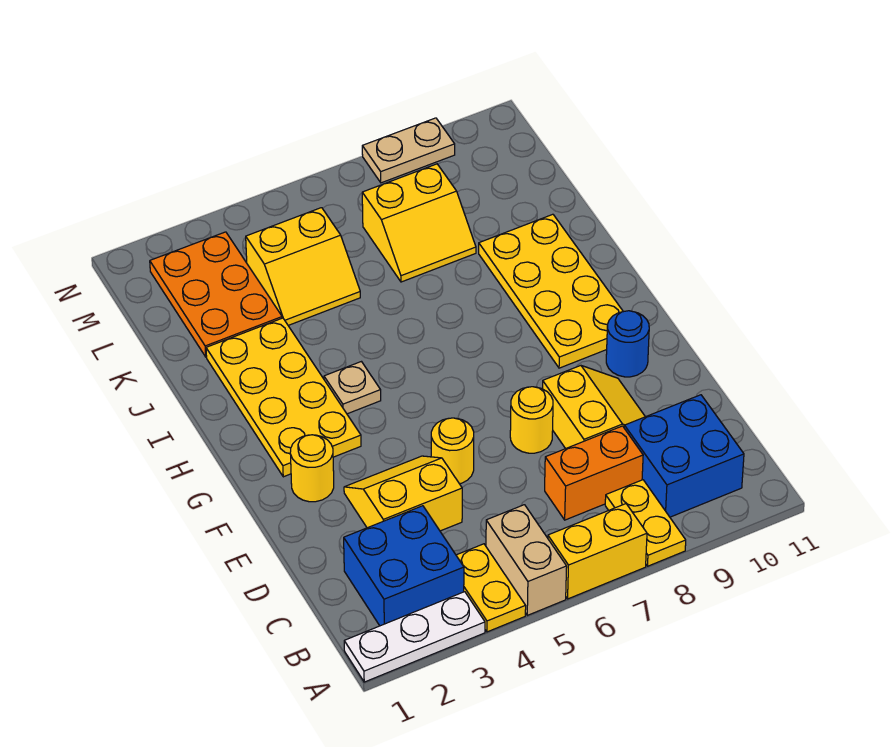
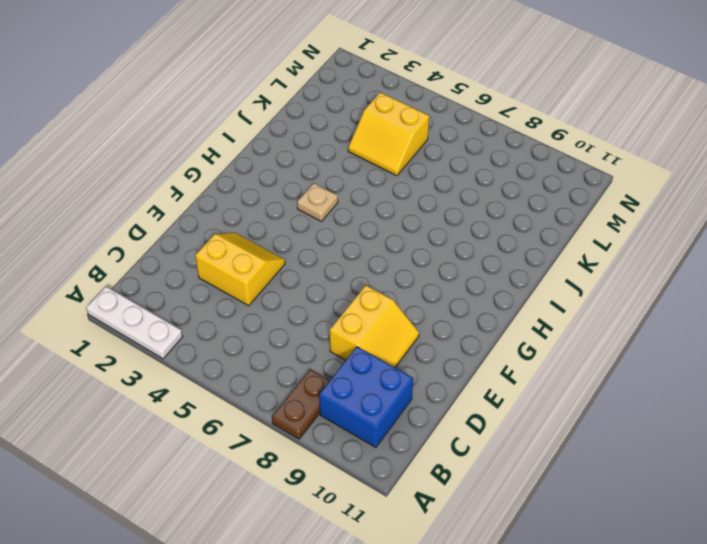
brown 1x2 plate [272,369,330,439] -> yellow 1x2 plate [605,480,686,566]
none -> yellow 1x2 plate [456,544,526,632]
none -> tan 1x2 brick [486,505,567,615]
none -> yellow 1x2 brick [548,504,647,599]

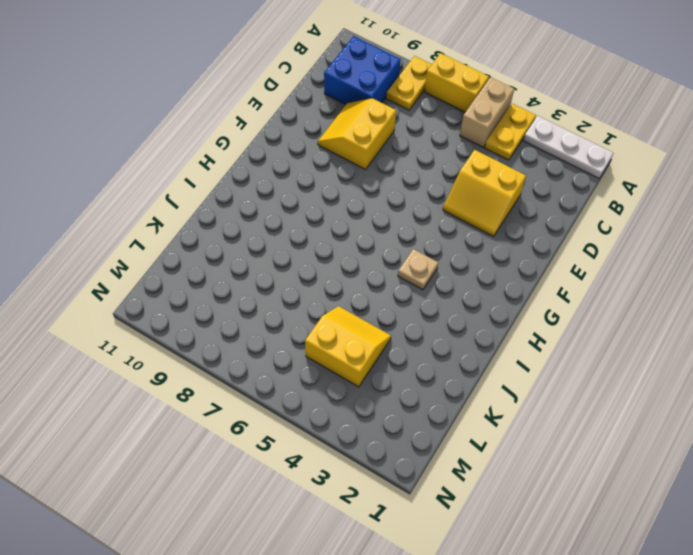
none -> blue 2x2 brick [344,506,464,626]
none -> orange 1x2 brick [545,426,643,520]
none -> yellow 1x1 round brick [431,418,474,484]

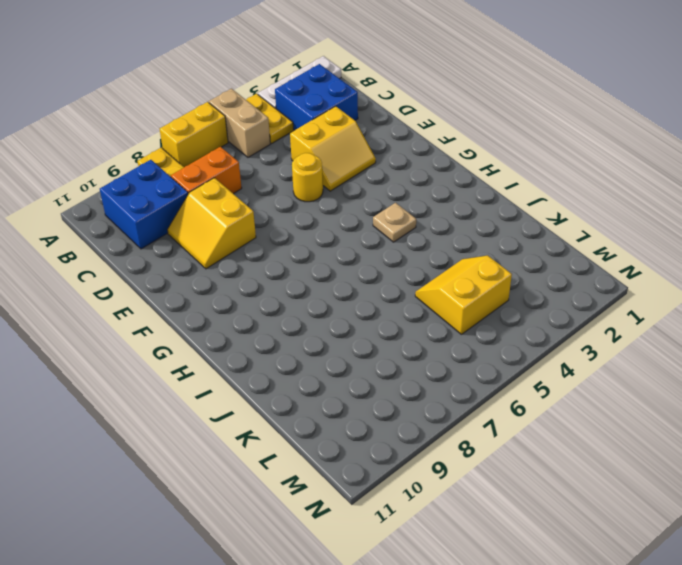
none -> yellow 1x1 round brick [510,387,553,453]
none -> yellow 1x1 round brick [290,435,334,502]
none -> blue 1x1 round brick [606,311,649,377]

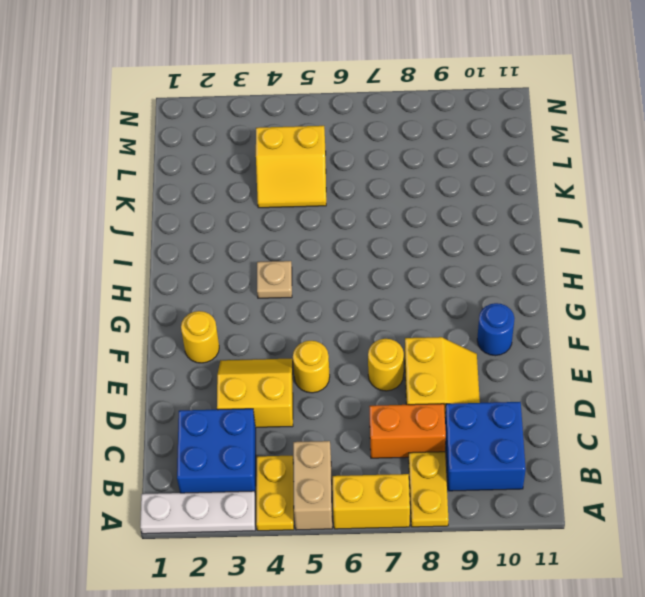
none -> yellow 2x4 plate [206,318,361,477]
none -> yellow 2x4 plate [479,214,623,368]
none -> orange 2x3 plate [150,232,282,357]

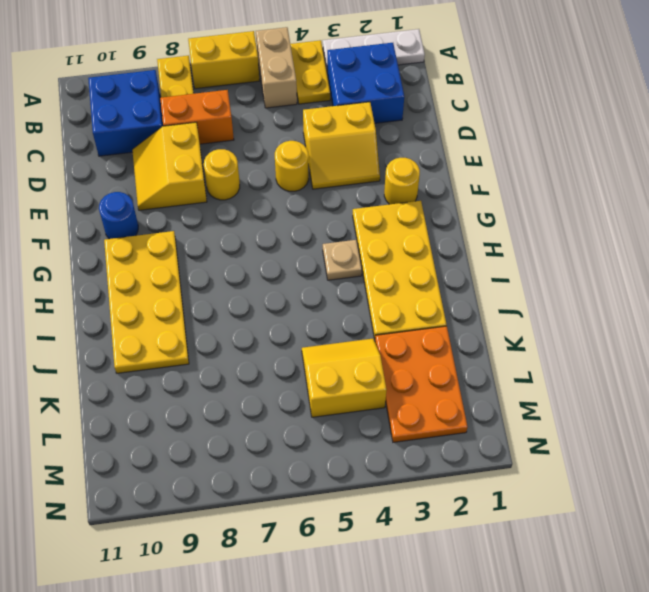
none -> yellow 2x2 slope [362,164,476,282]
none -> tan 1x2 plate [362,118,455,183]

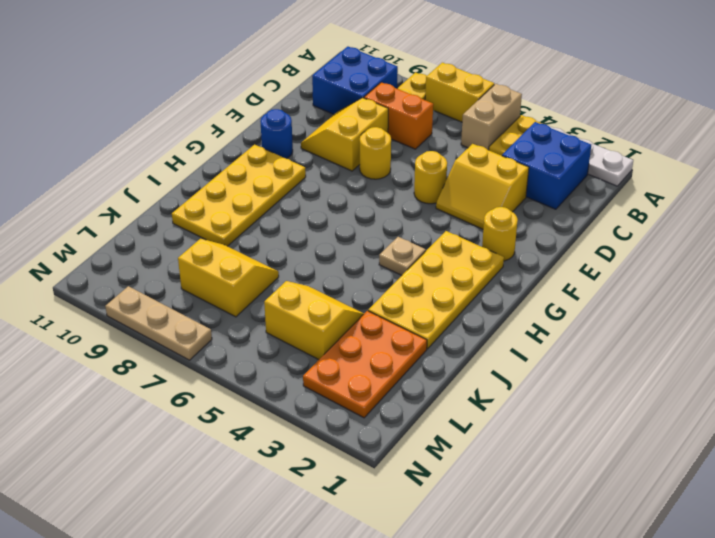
tan 1x3 plate [105,286,212,360] -> tan 1x2 plate [362,118,455,183]

